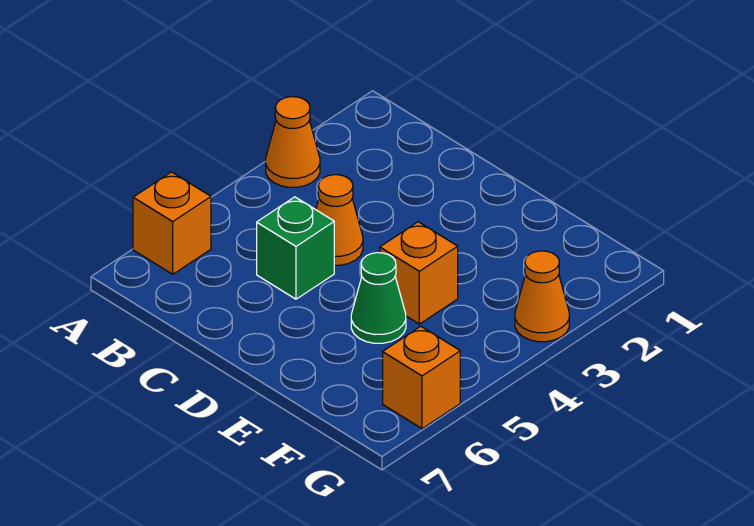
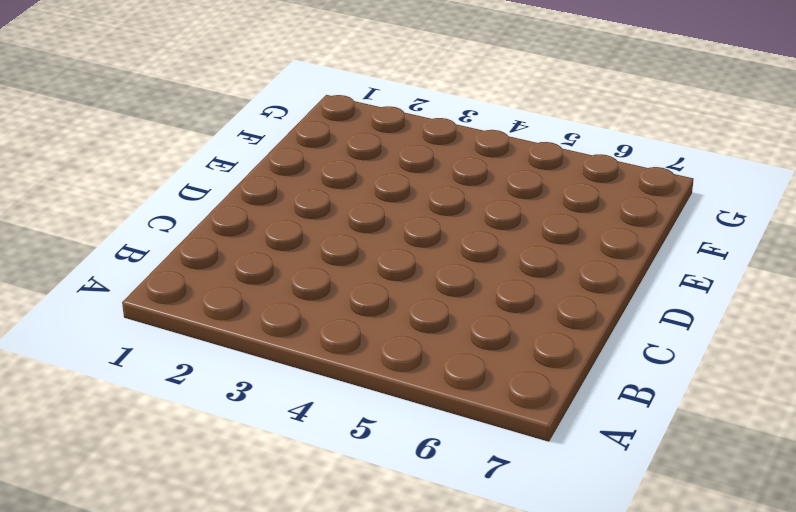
none -> orange 1x1 cone [266,97,320,187]
none -> orange 1x1 brick [133,172,211,274]

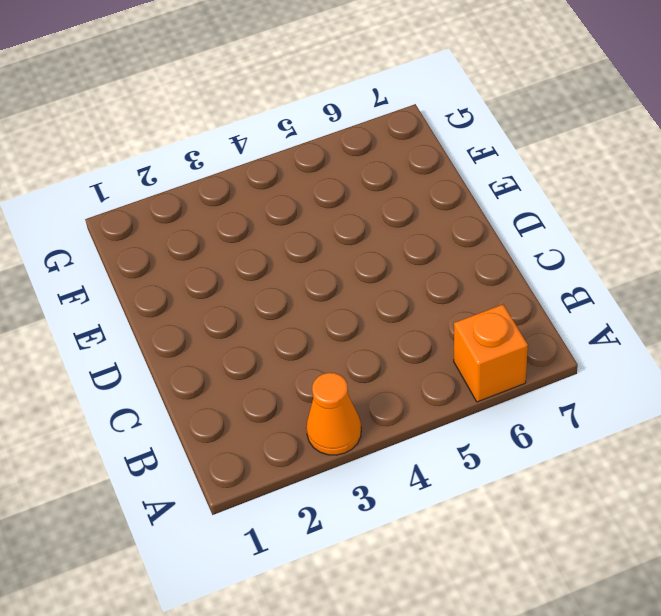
none -> orange 1x1 cone [316,175,363,265]
none -> green 1x1 brick [257,197,334,299]

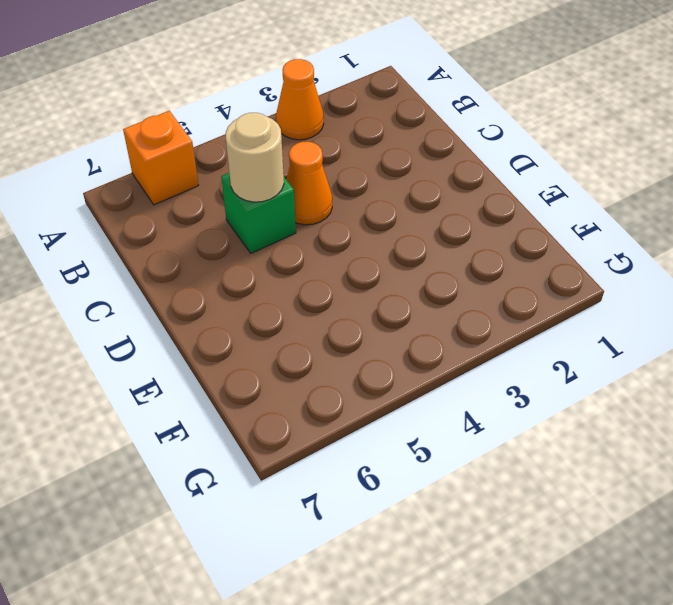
tan 1x1 round brick [226,113,284,202] -> none
none -> orange 1x1 brick [380,222,458,324]
none -> green 1x1 cone [351,253,406,343]

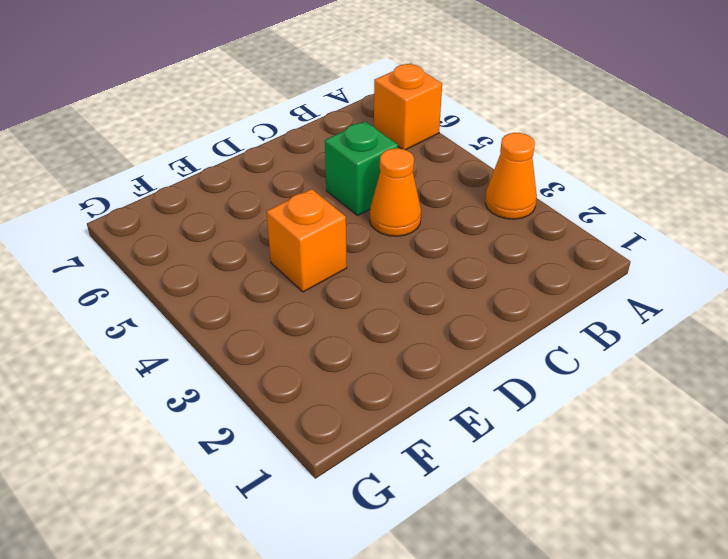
none -> green 1x1 cone [351,253,406,343]
none -> orange 1x1 cone [515,251,569,342]

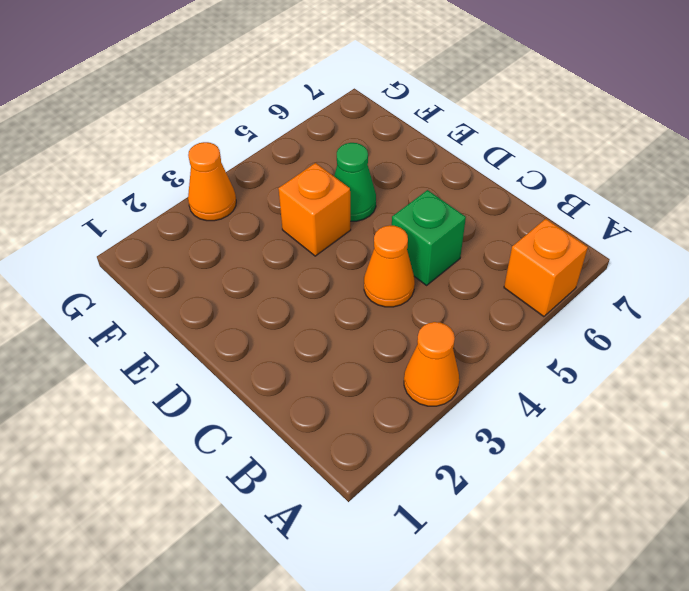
none -> orange 1x1 brick [383,326,460,429]

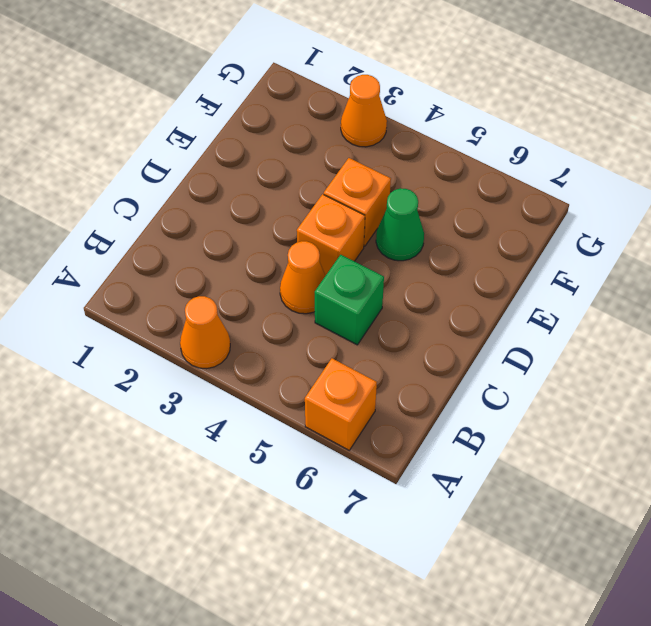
orange 1x1 brick [297,194,365,275] -> orange 1x1 brick moved to [383,326,460,429]

